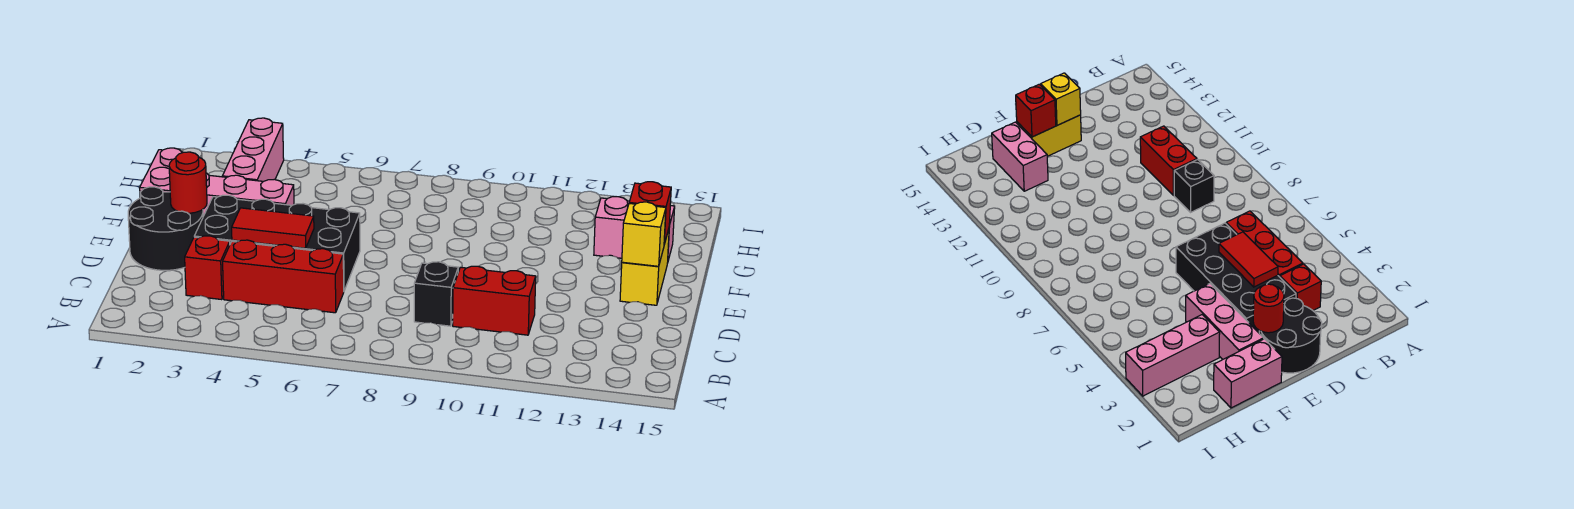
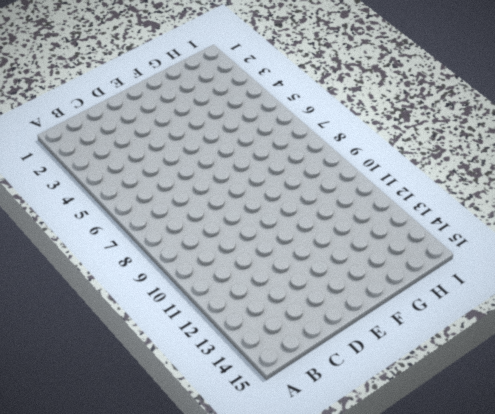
none -> red 1x1 brick [185,236,230,300]
none -> red 1x3 brick [223,240,344,313]
none -> black 1x1 brick [414,262,458,326]

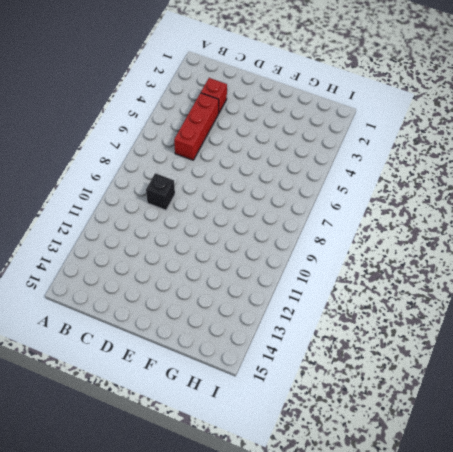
none -> red 1x2 brick [453,266,536,335]
none -> black 2x2 round brick [128,187,203,270]
none -> black 2x4 brick [194,195,360,291]

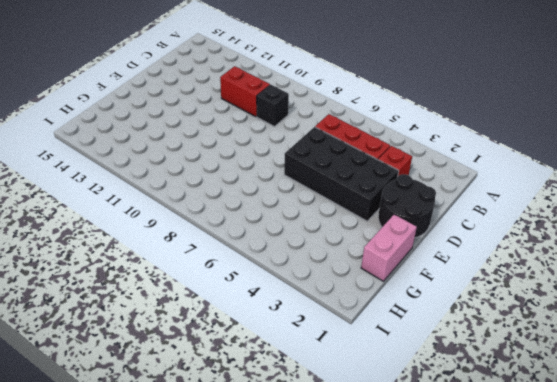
none -> yellow 1x2 brick [620,229,669,305]
none -> pink 1x3 brick [203,173,294,216]
none -> pink 1x3 brick [222,118,284,181]

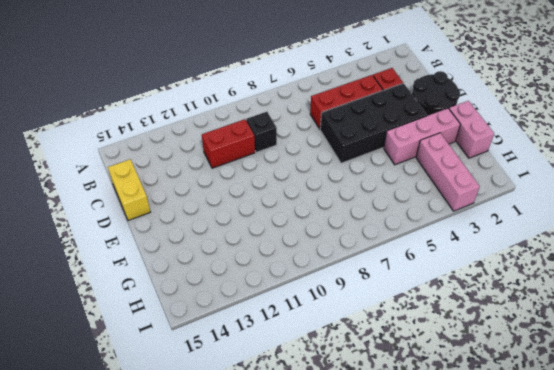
yellow 1x2 brick [108,159,150,221] -> yellow 1x2 brick moved to [620,229,669,305]
none -> pink 1x2 brick [594,197,675,260]
none -> red 1x2 tile [232,208,314,248]
none -> red 1x1 round brick [169,152,207,213]

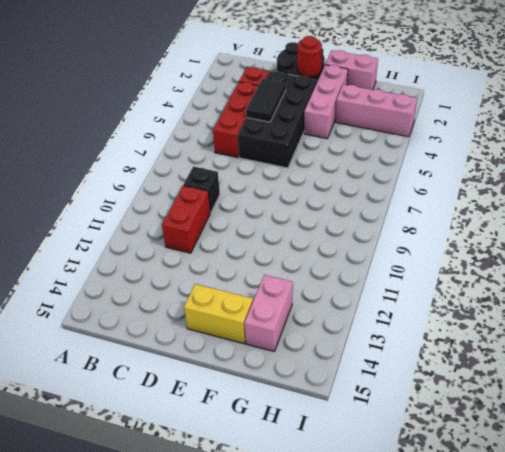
black 1x2 tile [246,78,286,122] -> red 1x2 tile [232,208,314,248]
none -> yellow 1x1 brick [622,202,666,266]
none -> red 1x1 brick [629,182,671,244]

